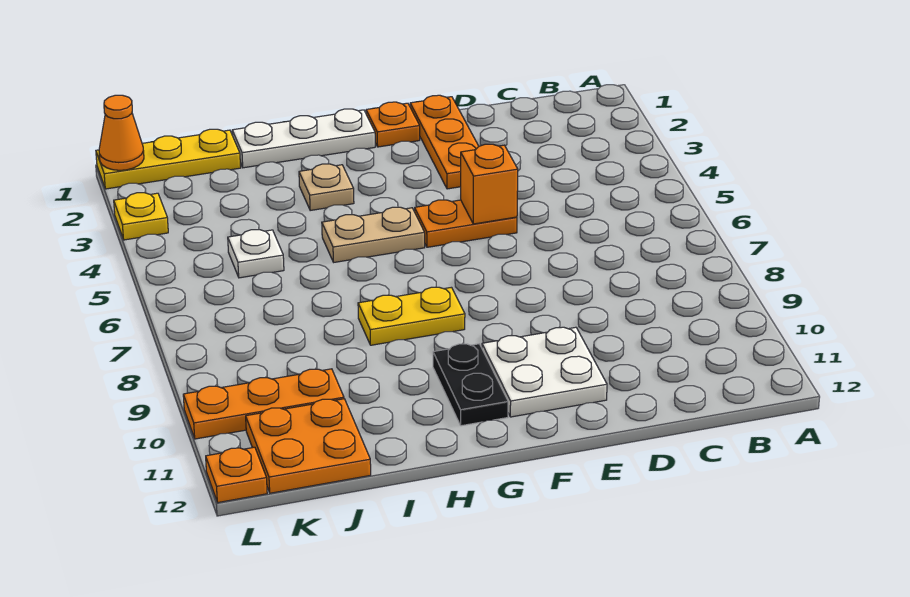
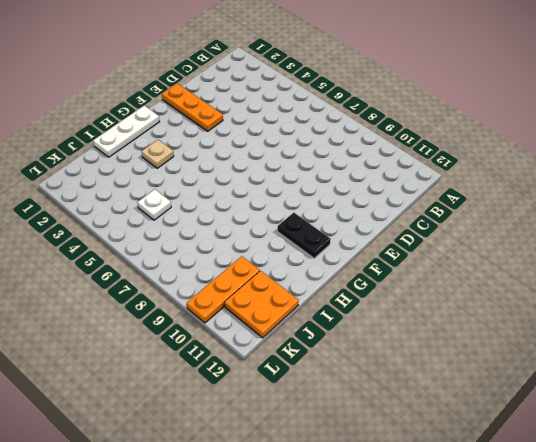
none -> orange 1x2 plate [415,200,517,247]
none -> white 2x2 plate [482,327,607,417]
none -> orange 1x1 plate [366,102,420,147]

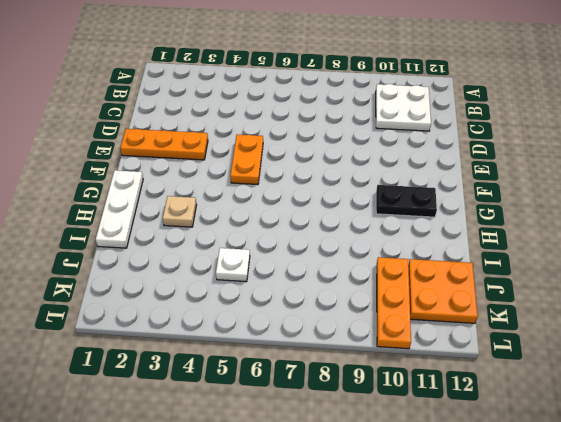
white 2x2 plate [376,84,431,131] -> white 2x2 plate moved to [482,327,607,417]
none -> orange 1x1 plate [366,102,420,147]
none -> tan 1x2 plate [322,207,425,262]
none -> yellow 1x2 plate [358,287,465,345]

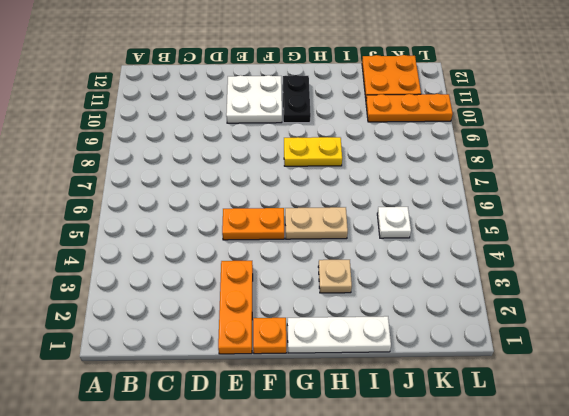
none -> yellow 1x3 plate [96,129,241,189]
none -> yellow 1x1 plate [114,193,168,240]
none -> orange 1x1 plate [206,447,267,502]

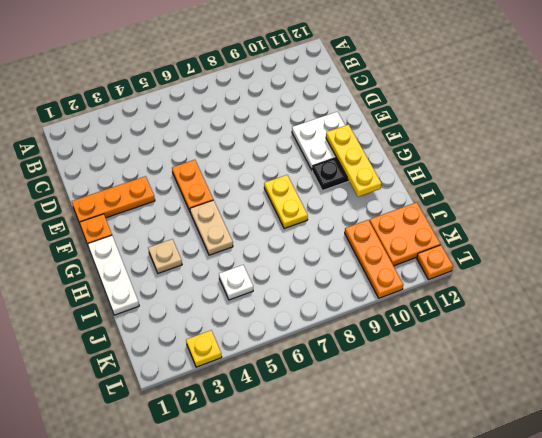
yellow 1x3 plate [326,125,381,197] -> yellow 1x3 plate moved to [96,129,241,189]
none -> orange 1x1 brick [461,144,518,224]
none -> orange 1x1 cone [99,95,144,170]

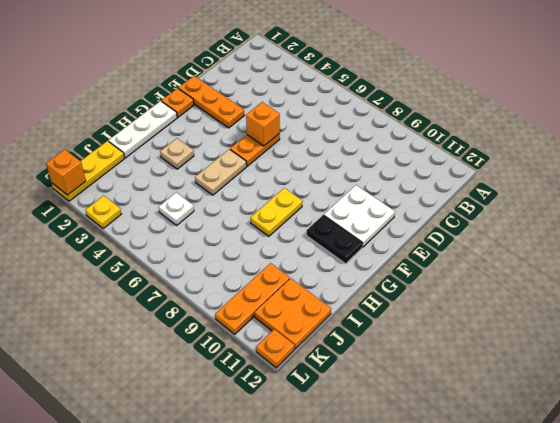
orange 1x1 brick [46,150,86,195] -> orange 1x1 cone [99,95,144,170]

